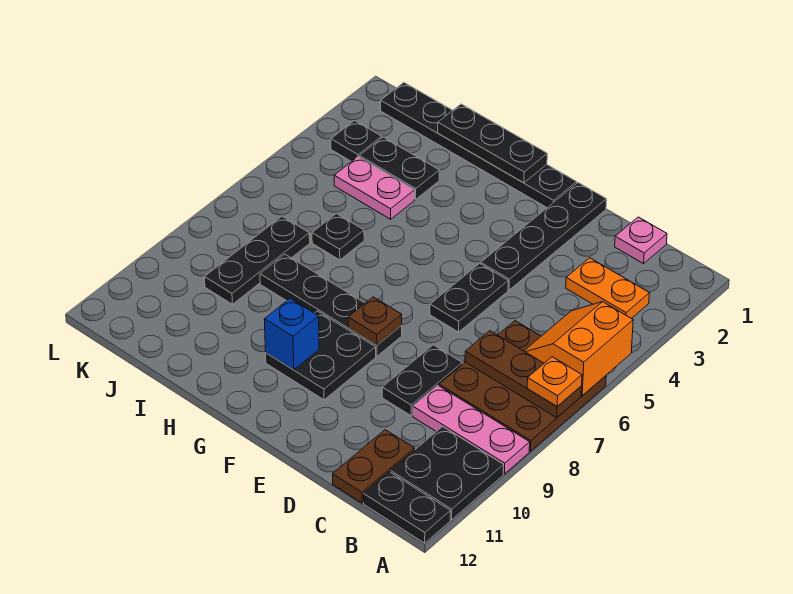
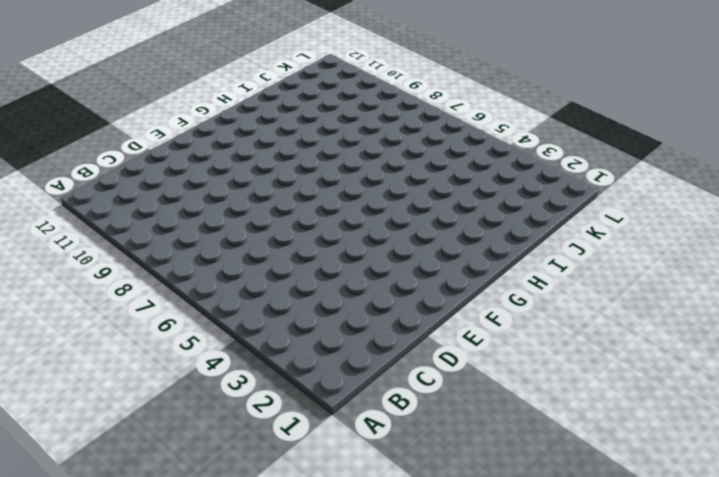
none -> brown 3x3 plate [439,321,606,451]
none -> pink 1x3 plate [413,385,530,474]
none -> black 2x2 plate [391,427,504,520]

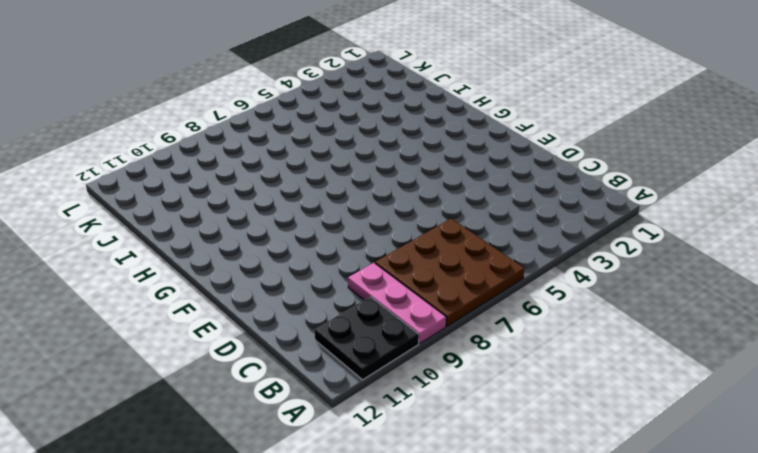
none -> black 1x2 plate [364,472,451,543]
none -> orange 1x2 plate [566,258,649,318]
none -> pink 1x1 plate [615,217,667,264]

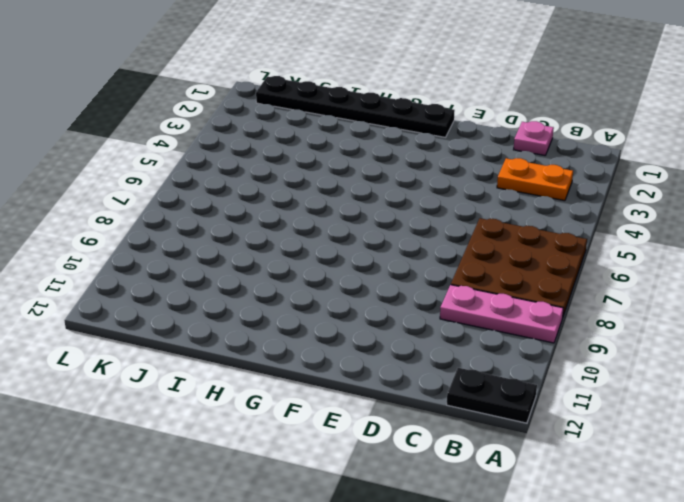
none -> black 2x2 plate [391,427,504,520]
none -> brown 1x2 plate [333,430,415,503]
none -> black 1x2 plate [382,345,462,416]

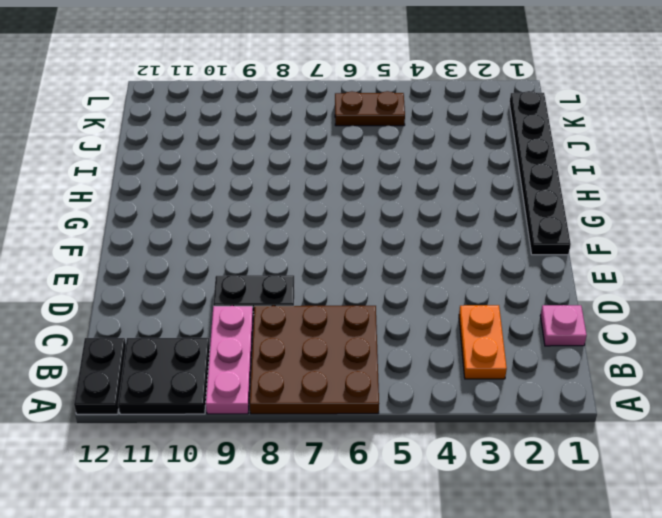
brown 1x2 plate [335,91,405,126] -> brown 1x2 plate moved to [333,430,415,503]
none -> black 1x4 plate [481,183,607,290]
none -> black 1x2 plate [430,263,508,332]
none -> black 1x4 plate [260,254,402,356]

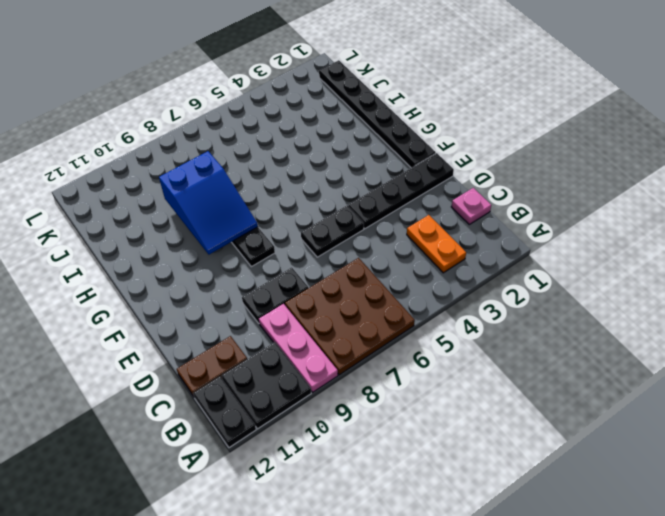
blue 2x3 slope [159,151,258,254] -> none
none -> black 2x2 plate [266,311,376,400]
none -> black 1x2 plate [359,137,439,199]
none -> pink 1x2 plate [334,157,415,219]

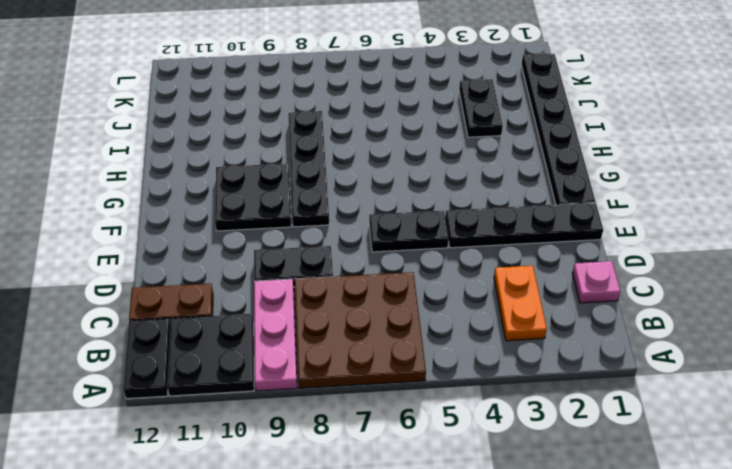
none -> pink 1x2 plate [334,157,415,219]
none -> black 1x1 plate [312,214,364,260]
none -> black 1x3 plate [205,216,310,304]

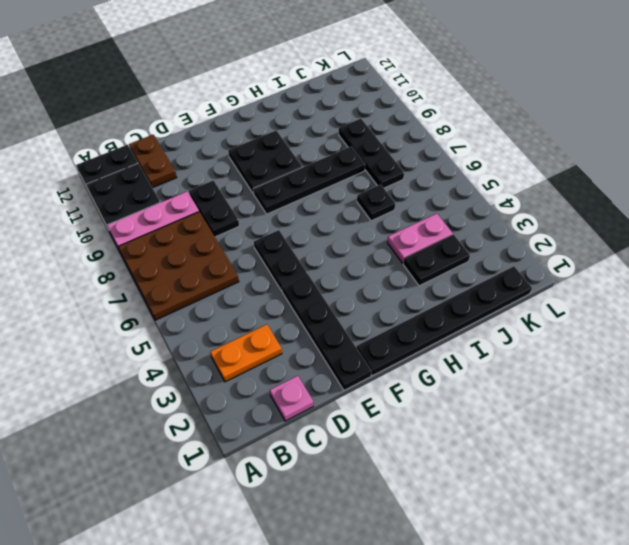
none -> black 1x1 plate [331,120,382,162]
none -> orange 2x2 slope [524,302,633,396]
none -> brown 1x3 plate [465,331,582,418]

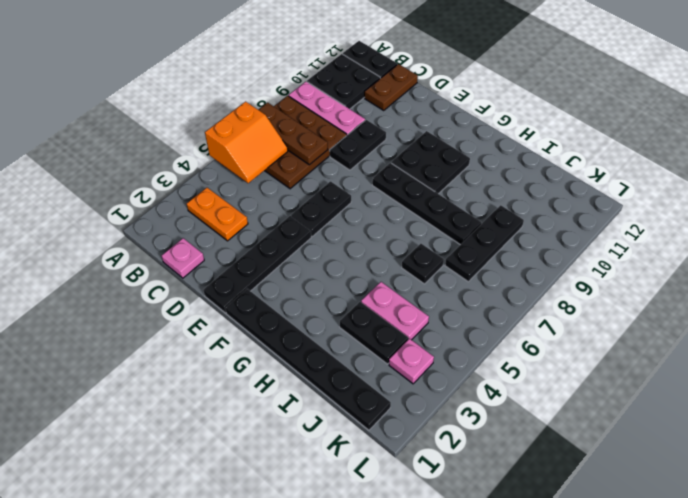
pink 1x1 plate [389,339,434,384] -> black 1x1 plate [331,120,382,162]
none -> brown 1x1 plate [348,297,402,345]
none -> black 1x3 plate [438,104,547,183]
none -> blue 1x1 brick [264,298,319,370]

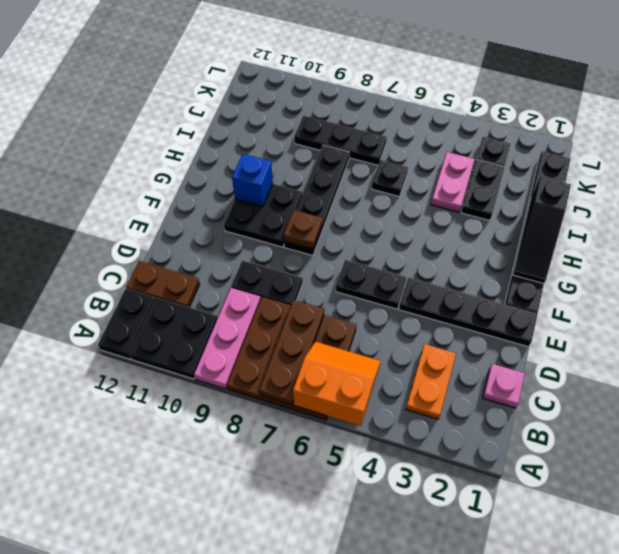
black 1x3 slope [513,177,571,284] -> black 1x3 plate [438,104,547,183]
none -> orange 1x1 plate [527,357,582,406]

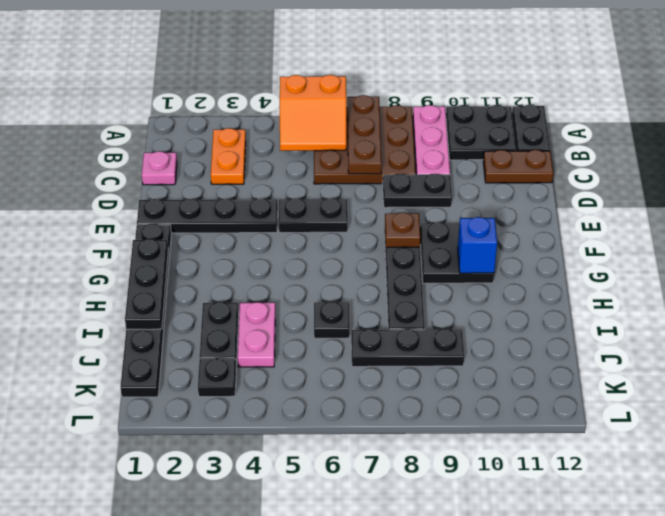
none -> orange 1x1 plate [527,357,582,406]

